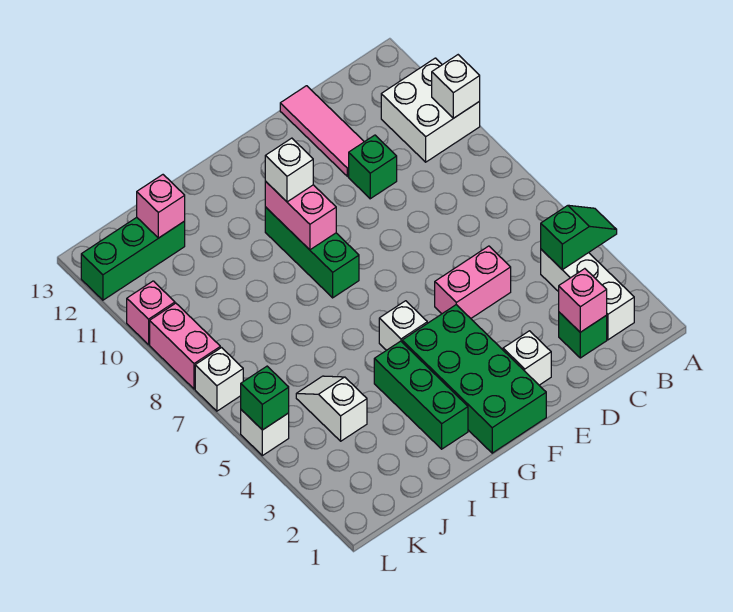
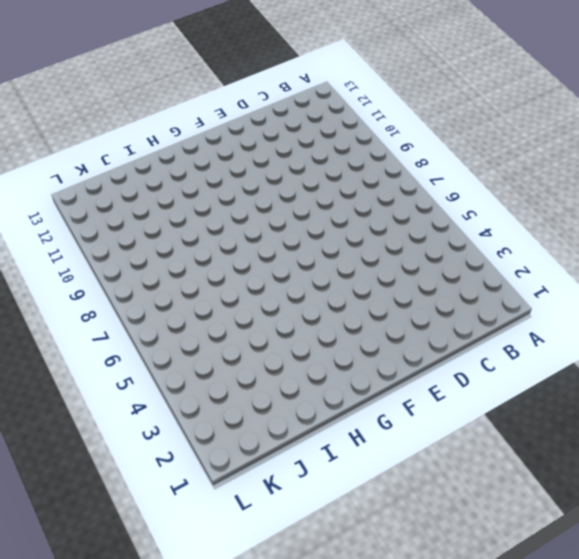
none -> white 2x2 brick [381,58,480,162]
none -> white 1x3 brick [541,249,634,340]
none -> green 1x1 brick [559,312,607,358]

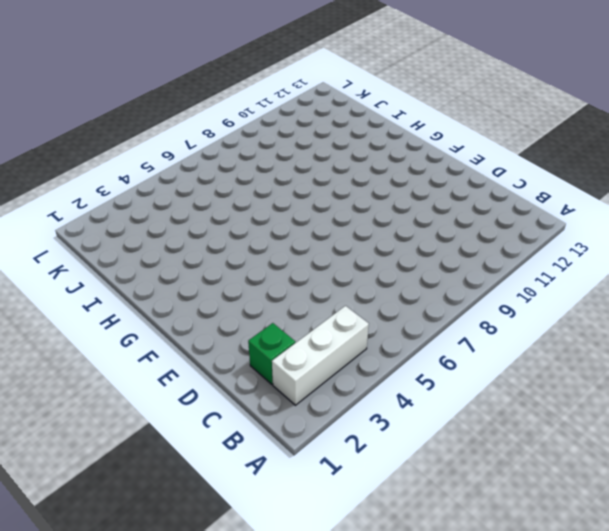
none -> white 2x2 brick [381,58,480,162]
none -> pink 1x2 brick [435,246,511,318]
none -> green 1x1 brick [349,135,397,199]

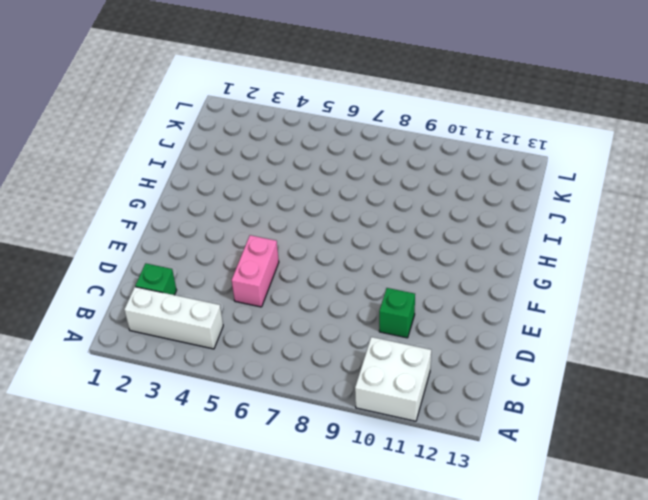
none -> pink 1x3 tile [280,86,364,177]
none -> white 1x1 brick [503,331,551,385]
none -> green 2x4 brick [402,305,546,453]

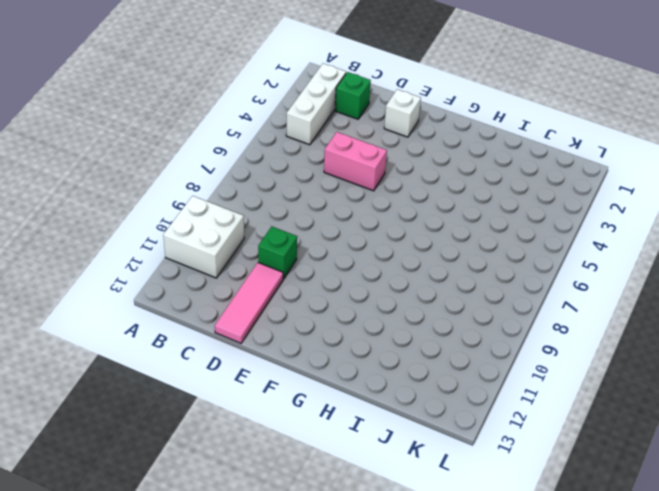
none -> green 2x4 brick [402,305,546,453]
none -> white 1x1 brick [379,301,427,350]
none -> green 1x3 brick [265,207,359,298]

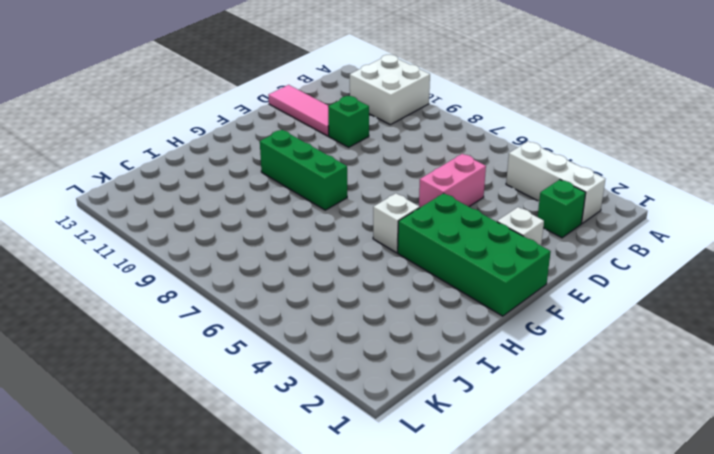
none -> green 1x3 brick [374,341,468,449]
none -> white 1x2 slope [296,376,367,441]
none -> green 1x3 brick [81,217,185,300]

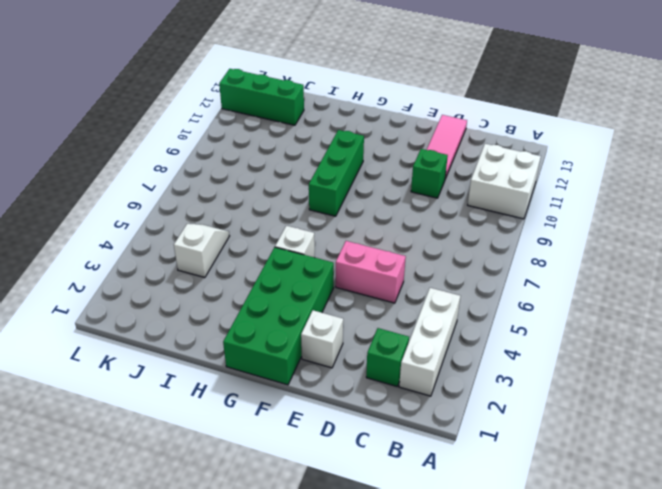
none -> green 1x3 brick [374,341,468,449]
none -> white 1x1 brick [241,410,289,456]
none -> white 1x1 brick [195,348,243,411]

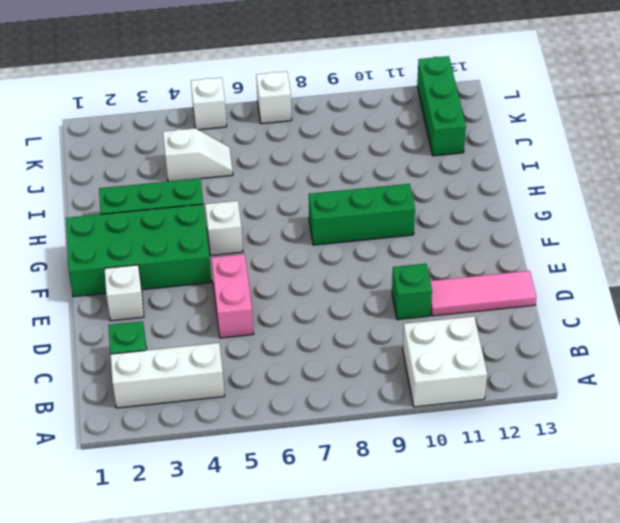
none -> pink 1x2 brick [150,303,220,389]
none -> pink 1x1 brick [127,281,175,345]
none -> green 1x2 slope [541,205,617,270]

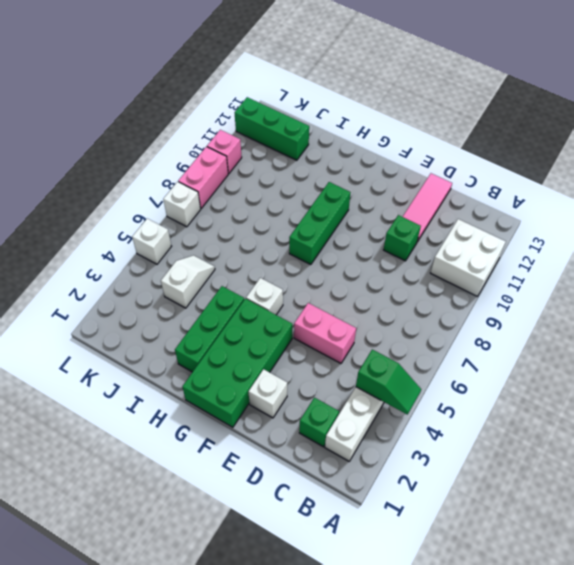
none -> white 1x1 brick [432,55,480,118]
none -> pink 1x1 brick [559,269,607,332]
none -> pink 1x2 brick [265,181,336,250]

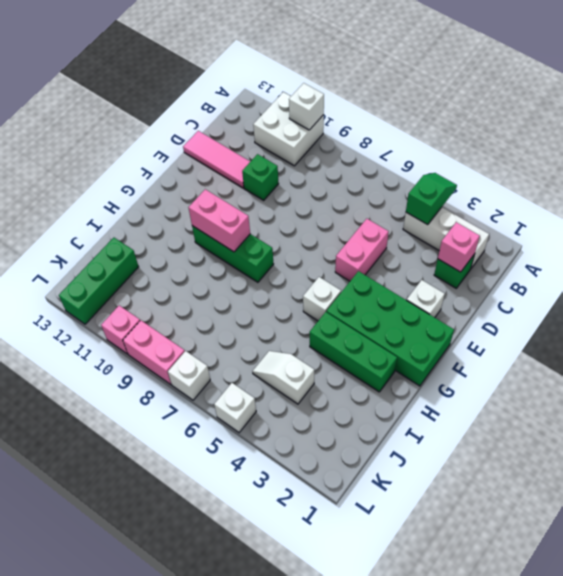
none -> pink 1x1 brick [137,175,185,238]
none -> green 1x1 brick [241,366,289,430]
none -> white 1x1 brick [265,138,313,202]

